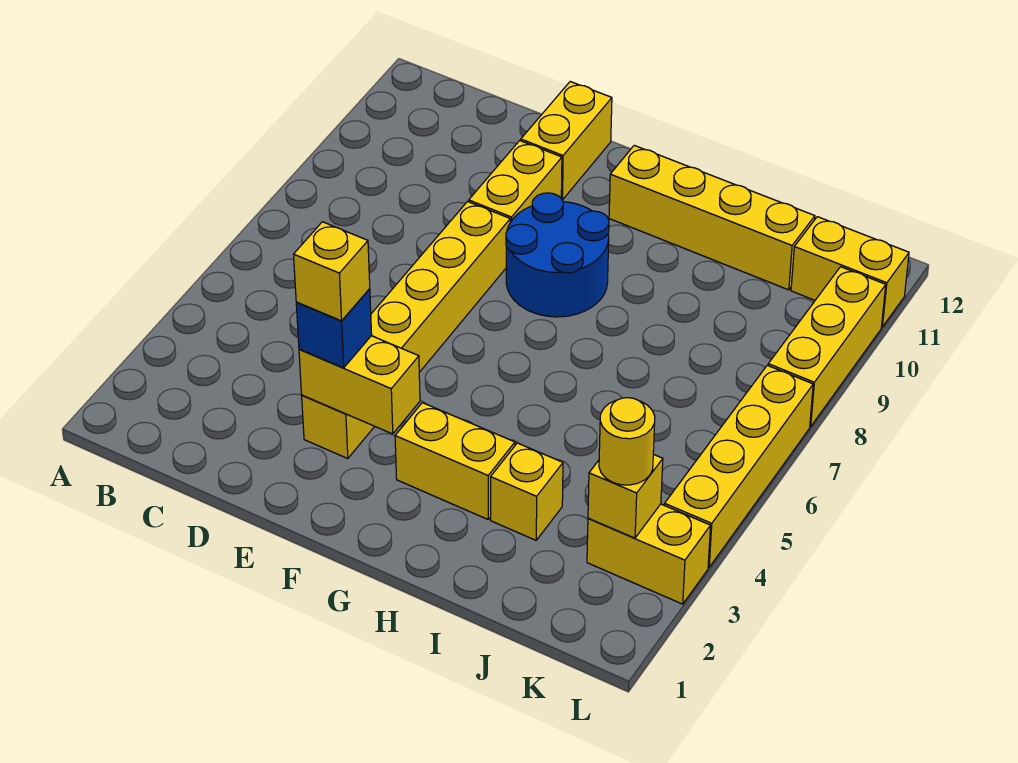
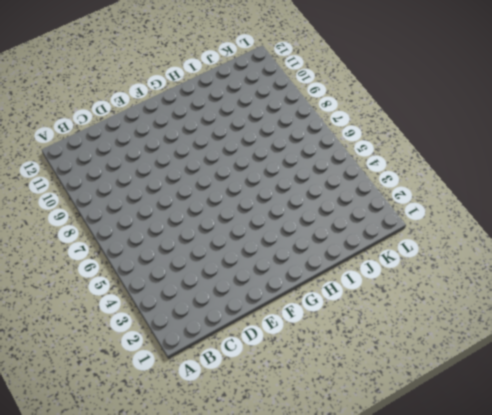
none -> yellow 1x6 brick [302,202,510,459]
none -> yellow 1x2 brick [469,141,562,222]
none -> yellow 1x2 brick [521,82,612,200]

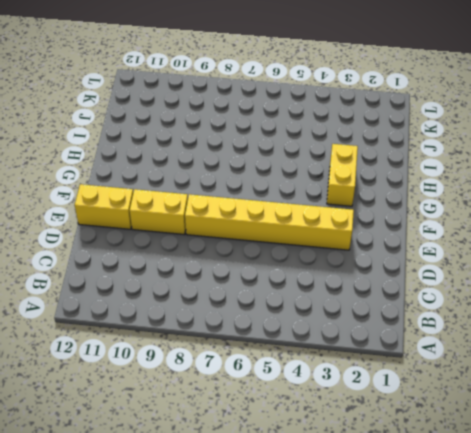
none -> blue 2x2 round brick [506,193,609,317]
none -> yellow 1x4 brick [609,145,815,290]
none -> yellow 1x1 brick [491,443,563,540]

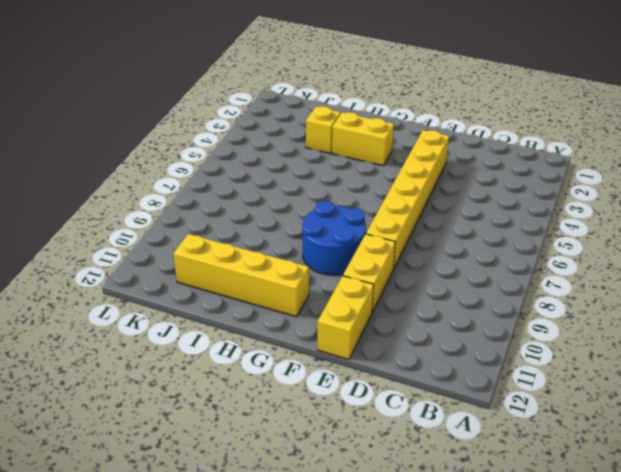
none -> yellow 1x2 brick [587,504,711,604]
none -> yellow 1x2 brick [791,217,909,327]
none -> yellow 1x4 brick [664,365,813,567]

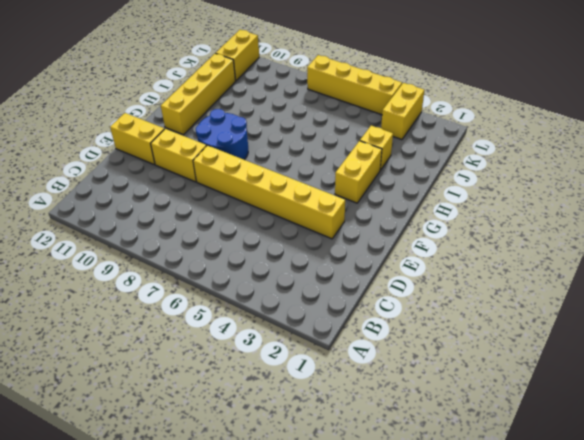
none -> yellow 1x3 brick [768,267,886,426]
none -> yellow 1x2 brick [299,336,420,434]
none -> yellow 1x1 brick [588,454,663,538]

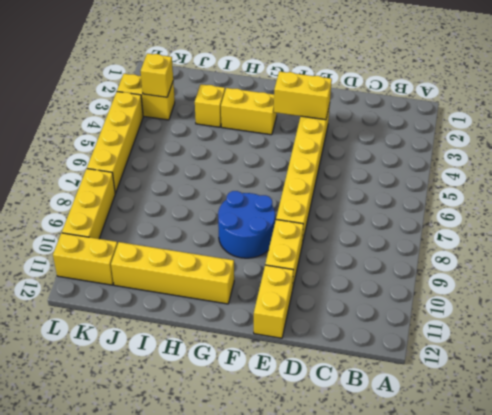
none -> blue 1x1 brick [296,289,372,368]
none -> yellow 1x1 round brick [599,398,655,485]
none -> yellow 1x1 brick [294,222,370,321]

